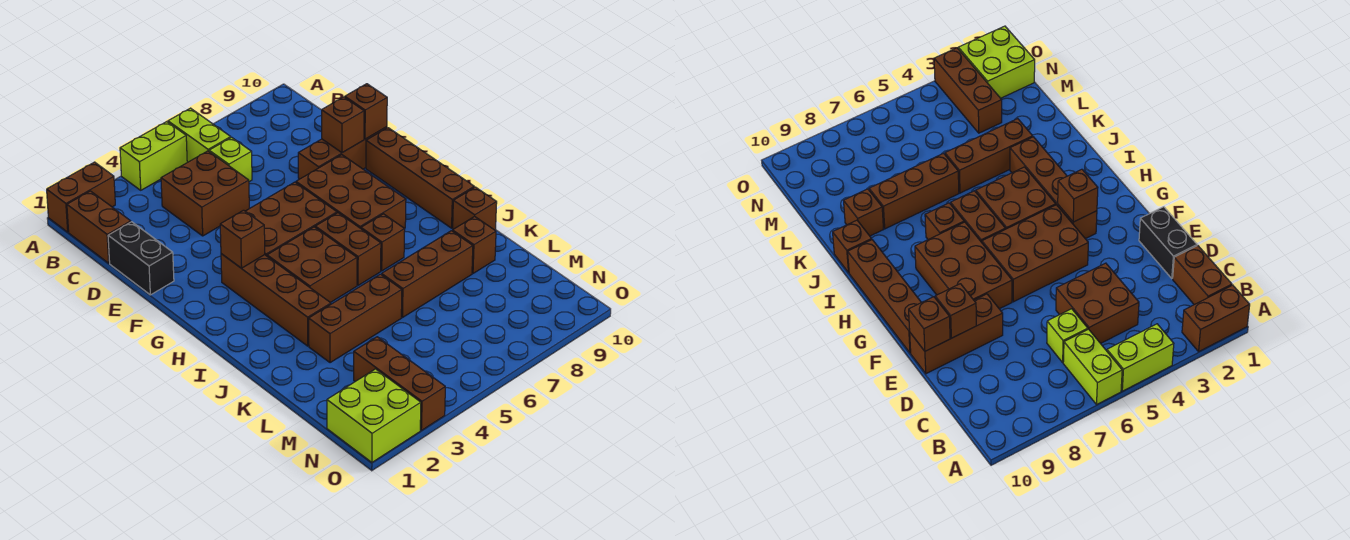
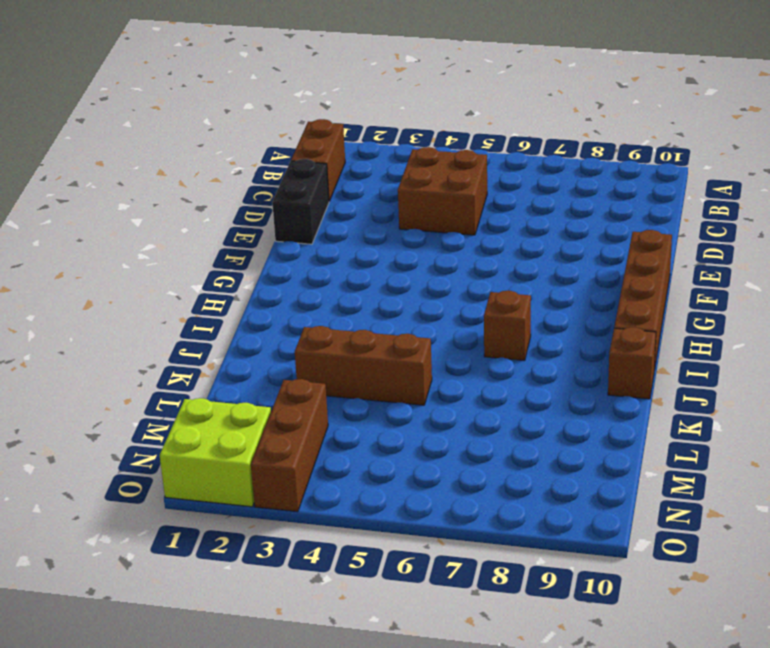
none -> brown 1x2 brick [47,162,115,232]
none -> lime 1x2 brick [120,122,187,190]
none -> lime 1x2 brick [168,108,231,162]

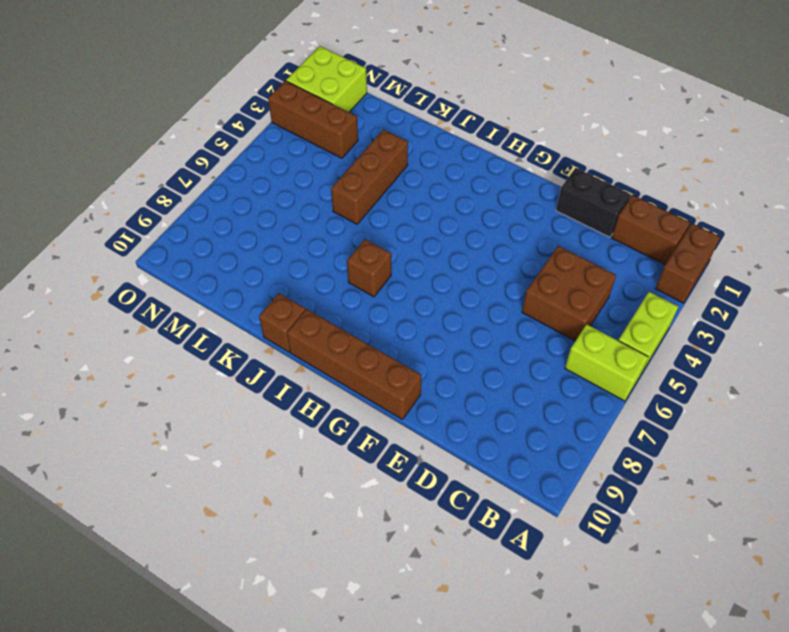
none -> lime 1x1 brick [209,137,252,182]
none -> brown 1x3 brick [298,127,387,179]
none -> brown 2x3 brick [245,182,337,256]

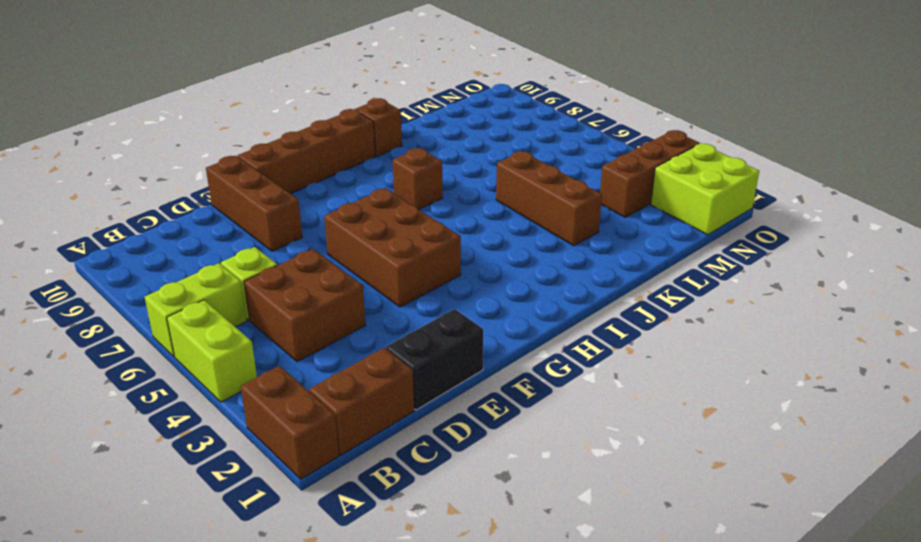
none -> brown 2x3 brick [296,155,406,228]
none -> brown 1x4 brick [221,254,331,346]
none -> brown 2x2 brick [267,227,357,303]

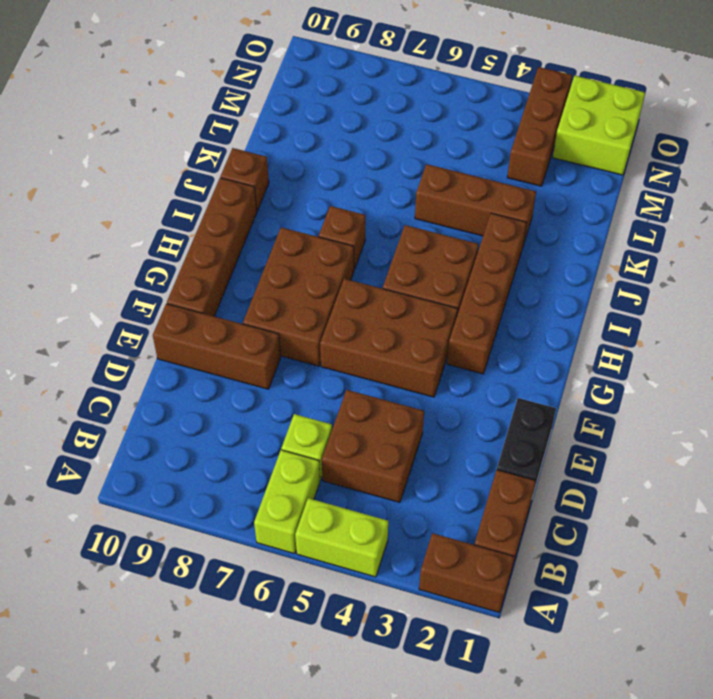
none -> brown 1x2 brick [315,213,381,285]
none -> brown 1x3 brick [382,231,473,317]
none -> brown 1x1 brick [452,216,496,273]

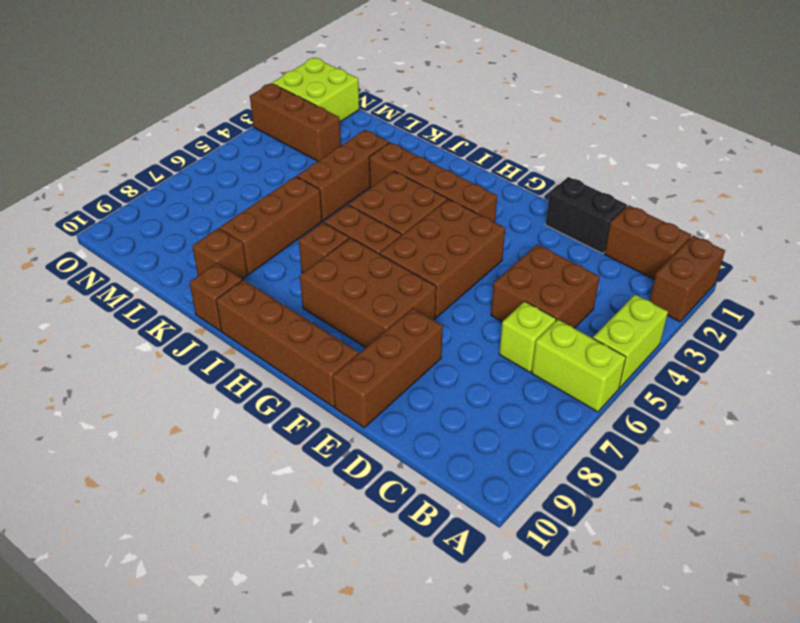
none -> brown 1x1 brick [322,97,364,153]
none -> brown 1x1 brick [345,84,387,139]
none -> brown 1x1 brick [220,210,265,268]

